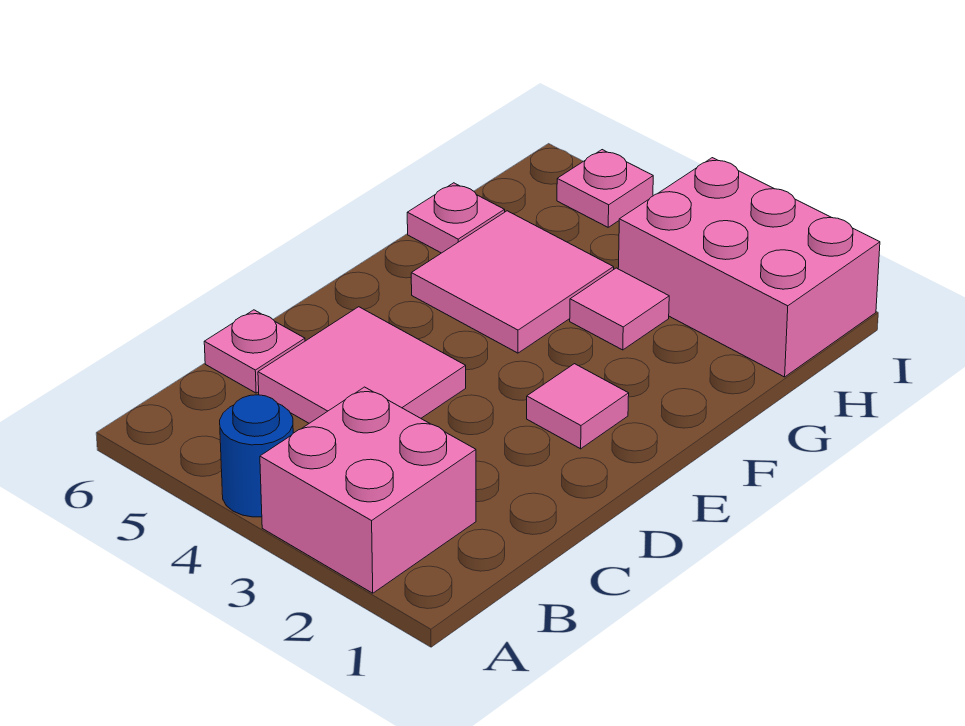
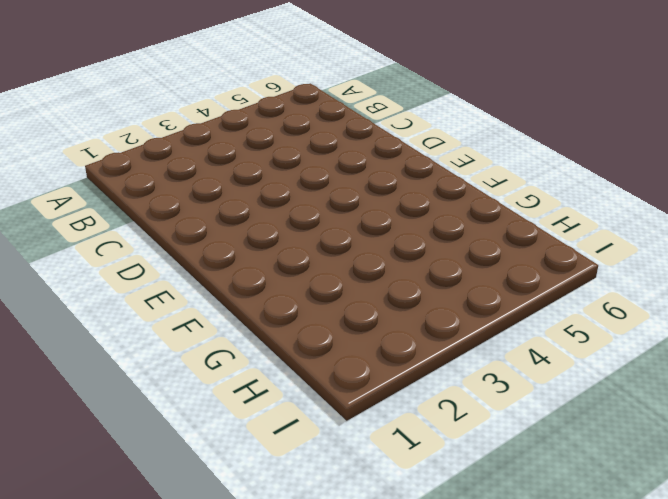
none -> pink 2x2 brick [260,387,476,593]
none -> blue 1x1 round brick [220,395,293,517]

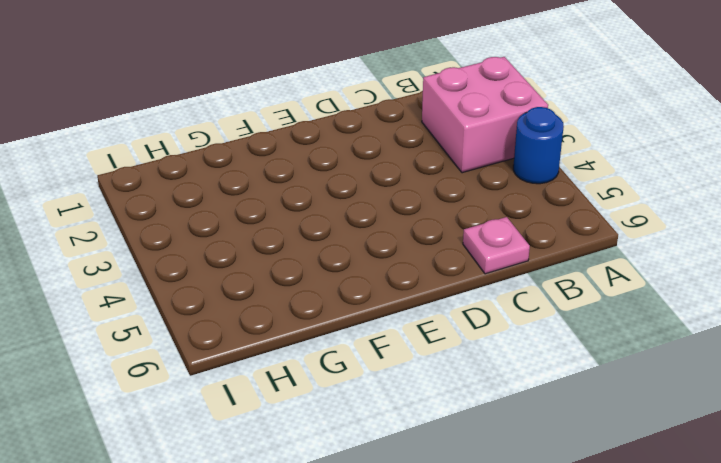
none -> pink 2x2 tile [258,307,466,423]
none -> pink 1x1 tile [527,364,629,449]

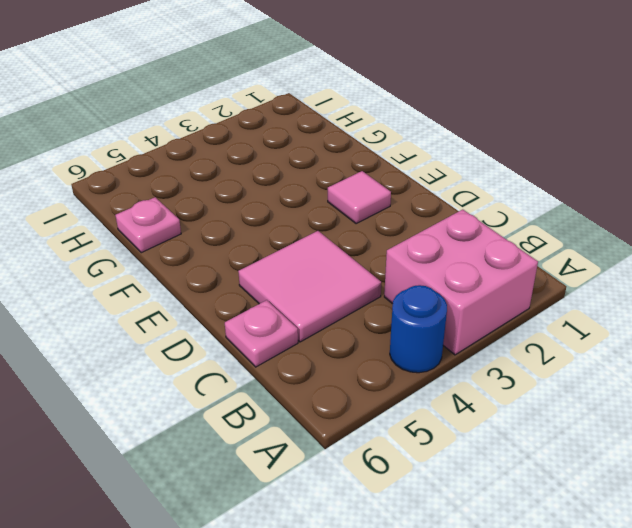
none -> pink 2x2 tile [411,211,614,353]
none -> pink 1x1 tile [570,268,669,350]

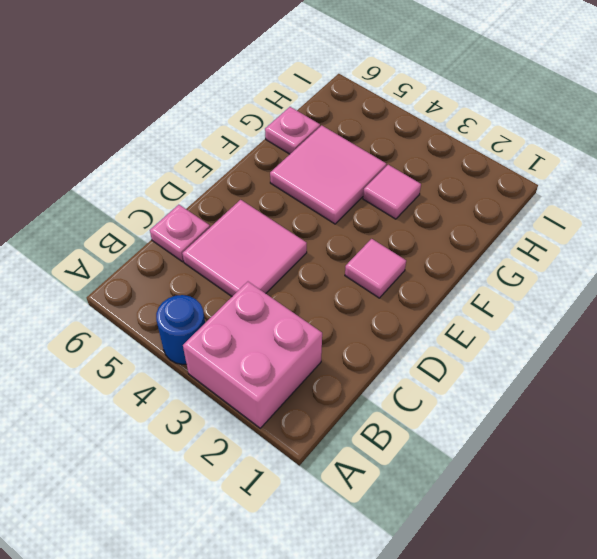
none -> pink 2x3 brick [618,158,880,377]
none -> pink 1x1 plate [557,150,653,227]

